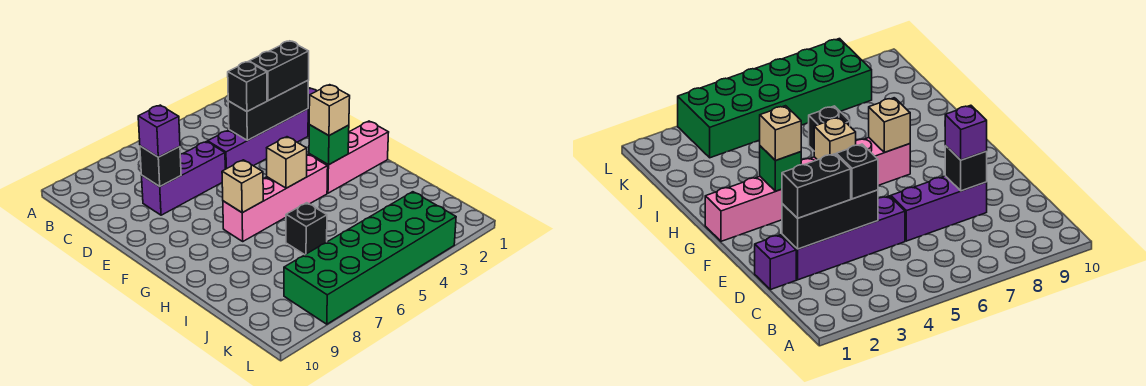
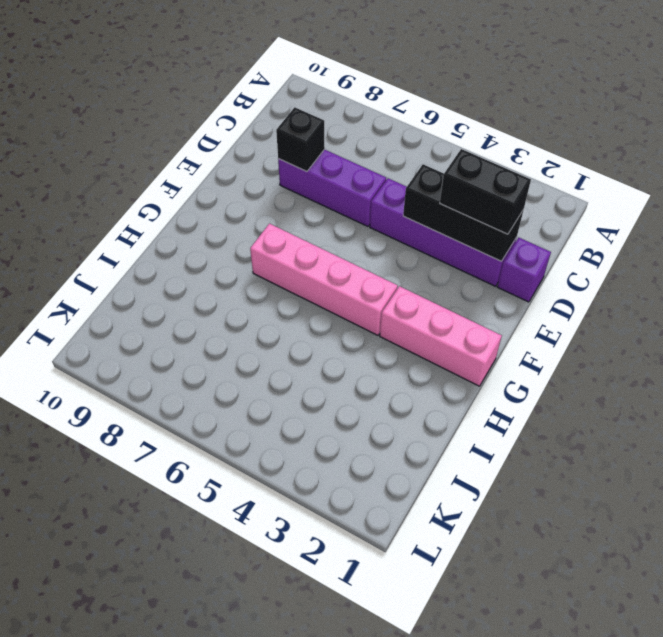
none -> black 1x1 brick [286,203,327,255]
none -> green 2x6 brick [284,192,456,324]
none -> green 1x1 brick [309,125,349,165]

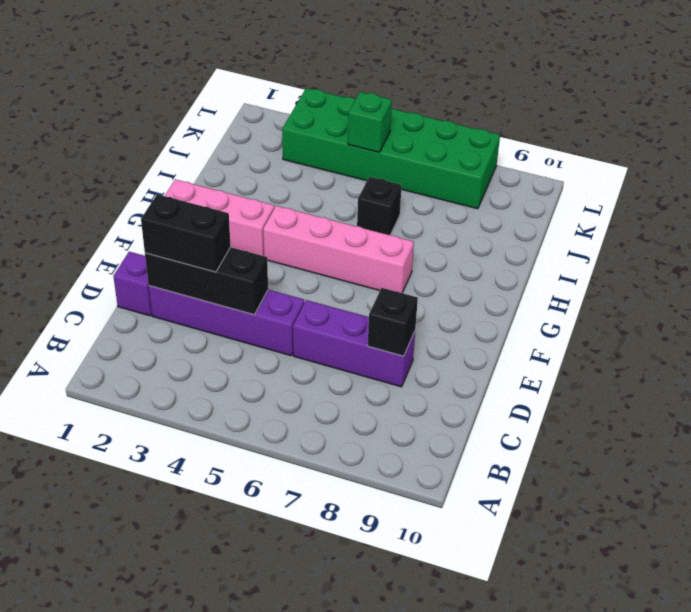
green 1x1 brick [348,92,392,152] -> green 1x1 brick moved to [309,125,349,165]
none -> tan 1x1 brick [267,137,307,188]
none -> tan 1x1 brick [222,160,263,213]
none -> black 1x1 brick [228,62,267,111]

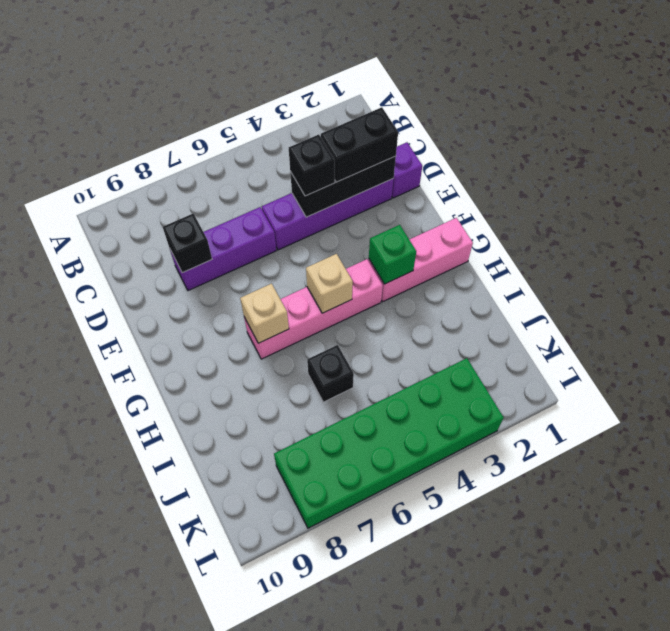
none -> purple 1x1 brick [138,105,180,157]
none -> tan 1x1 brick [309,85,350,136]

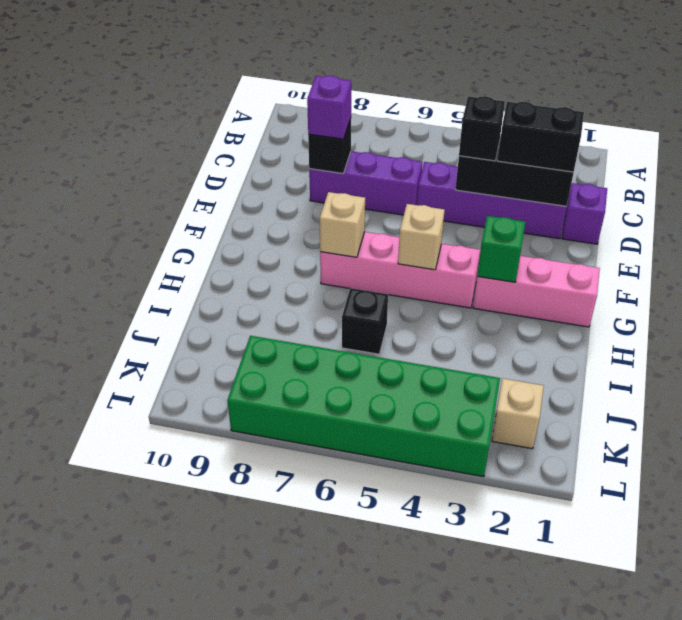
tan 1x1 brick [492,379,544,449] -> tan 1x1 brick moved to [309,85,350,136]

